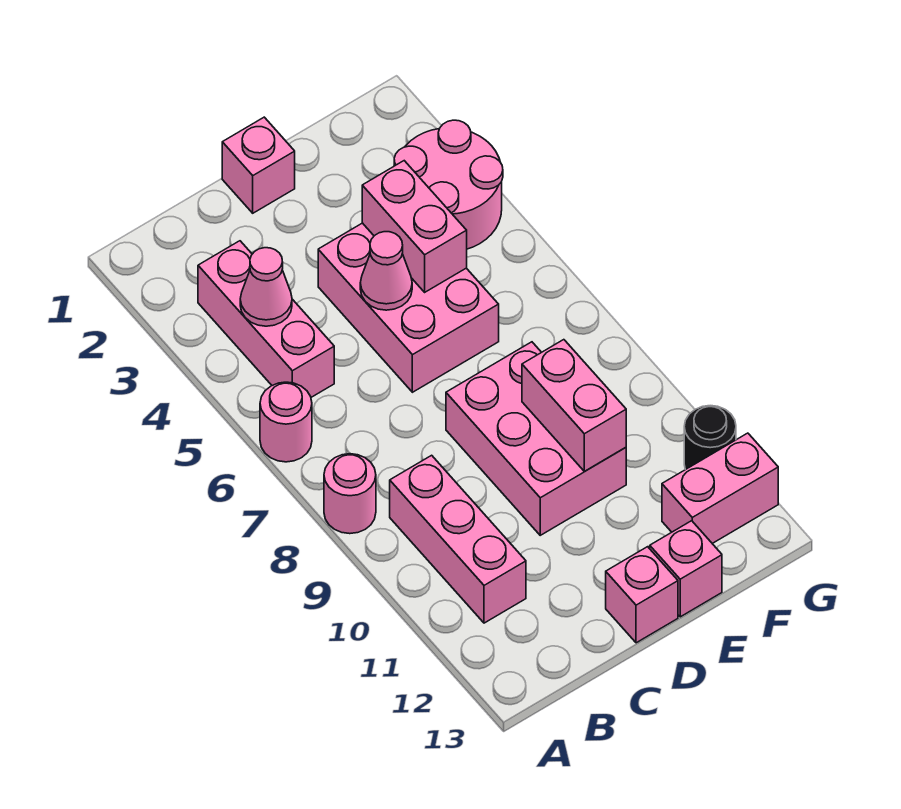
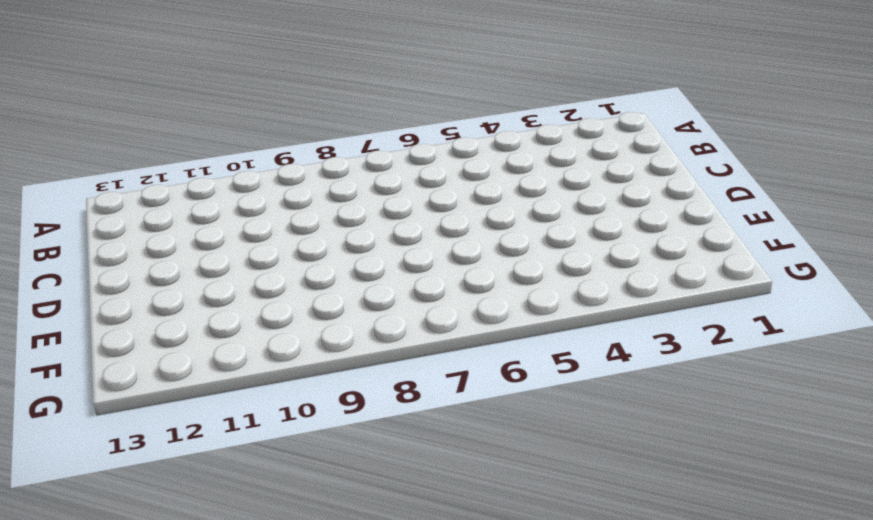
none -> pink 1x1 round brick [260,382,312,462]
none -> pink 1x1 round brick [324,454,376,534]
none -> pink 1x3 brick [198,241,334,397]

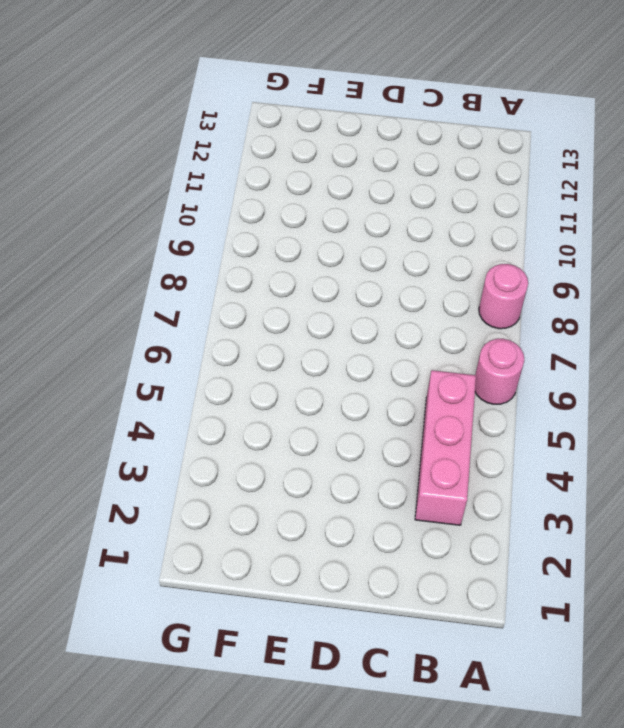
none -> pink 1x3 brick [390,455,526,623]
none -> pink 1x1 brick [222,117,295,213]
none -> pink 2x3 brick [318,223,499,392]

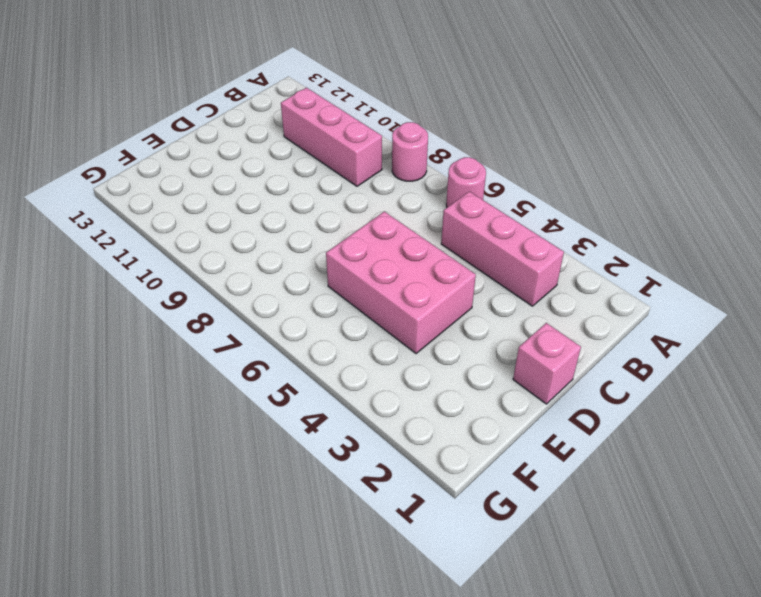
none -> pink 2x3 brick [446,342,626,535]
none -> pink 1x1 brick [606,547,678,643]
none -> pink 1x1 brick [650,521,722,617]

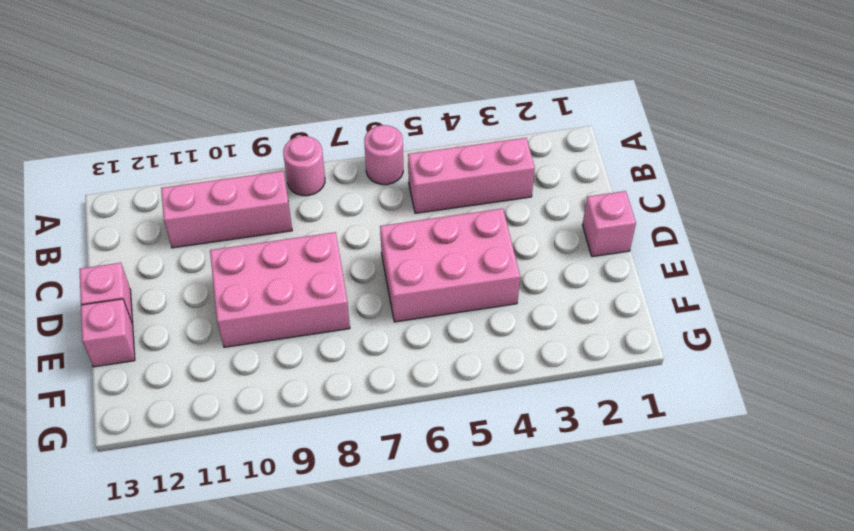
none -> pink 2x2 round brick [394,120,503,249]
none -> pink 1x2 brick [662,433,778,543]
none -> black 1x1 round brick [684,406,736,470]

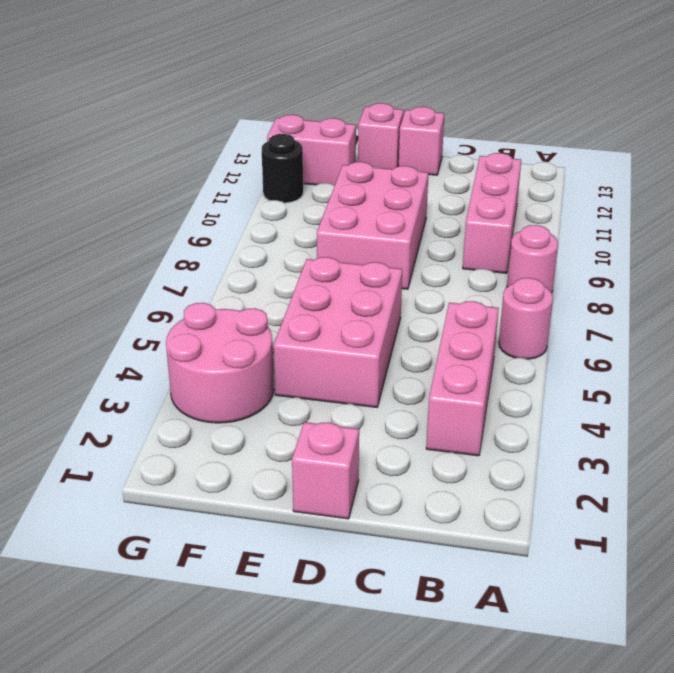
none -> pink 1x1 cone [240,248,292,326]
none -> pink 1x1 cone [360,232,412,310]
none -> pink 1x2 brick [362,161,467,292]

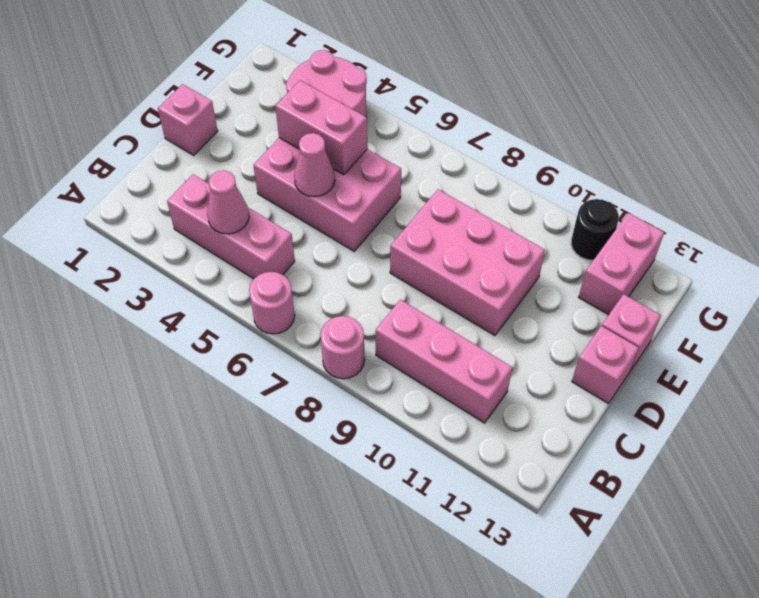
none -> pink 1x2 brick [522,340,626,471]

